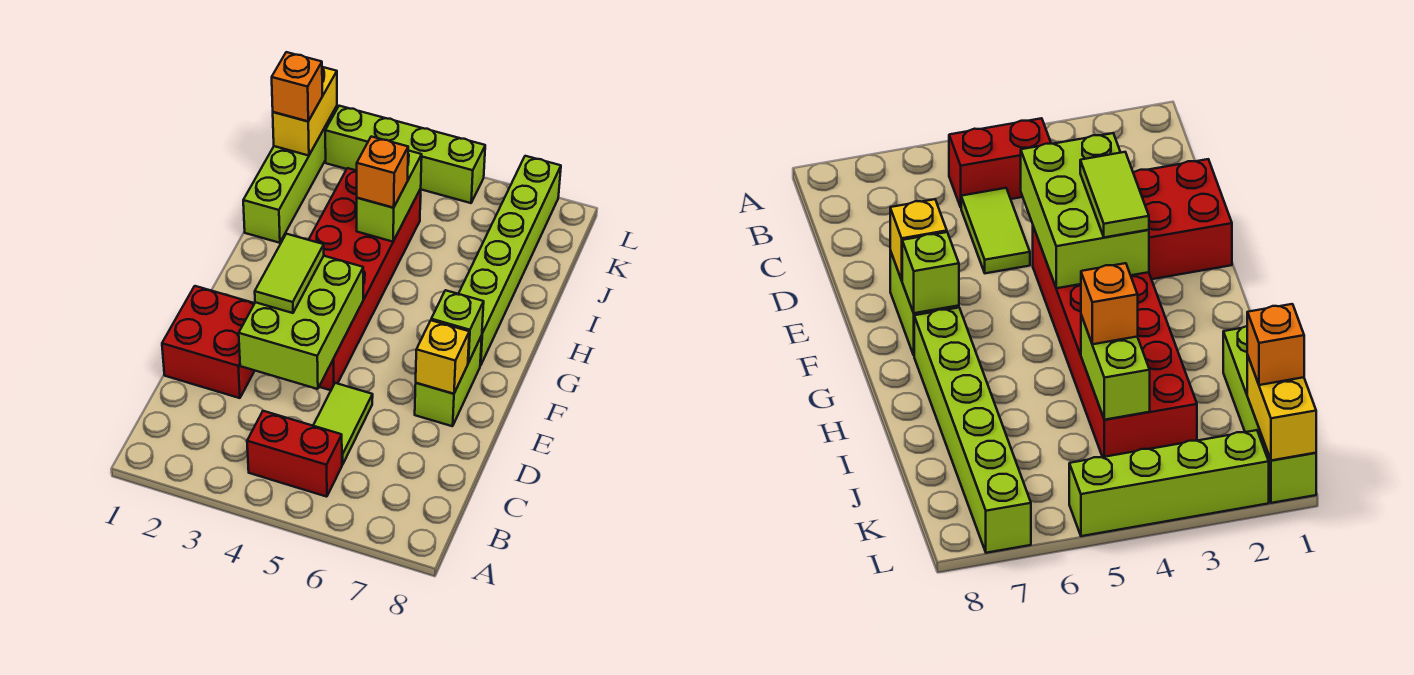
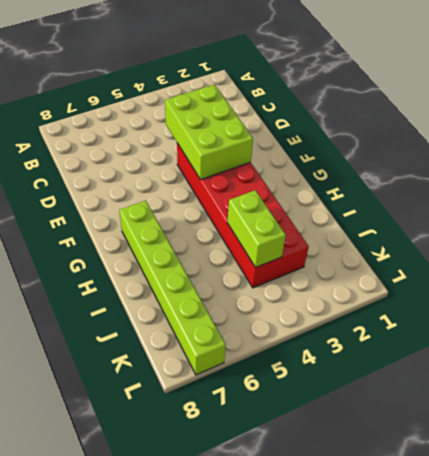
none -> red 1x2 brick [247,411,342,497]
none -> lime 1x2 tile [313,383,373,465]
none -> red 2x2 brick [162,286,255,398]

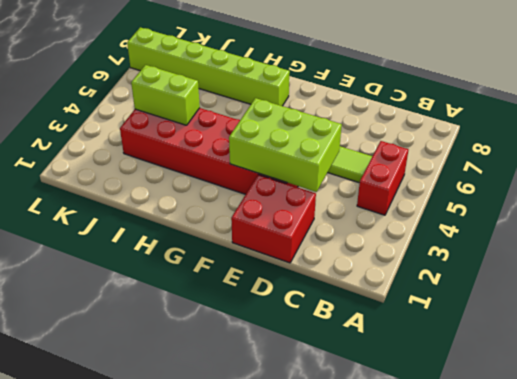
none -> lime 1x2 brick [415,336,482,426]
none -> lime 1x4 brick [243,106,337,243]
none -> lime 1x4 brick [325,106,485,203]

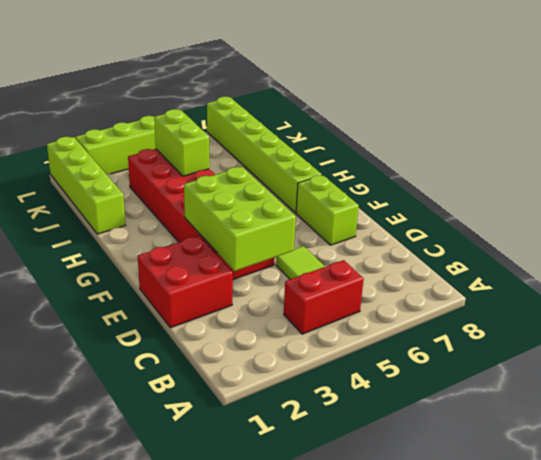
none -> yellow 1x1 brick [416,320,469,394]
none -> lime 1x1 brick [431,290,484,363]
none -> yellow 1x2 brick [273,67,337,156]

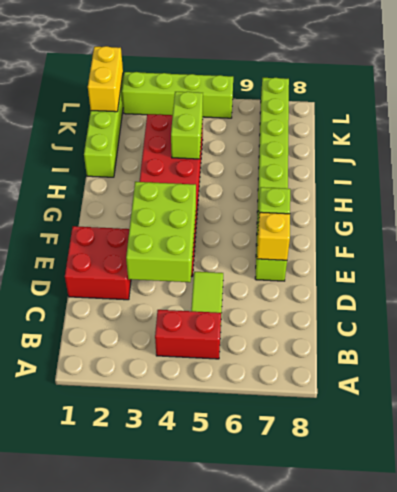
none -> lime 1x2 tile [255,234,324,313]
none -> orange 1x1 brick [357,137,408,208]
none -> orange 1x1 brick [272,52,322,121]

